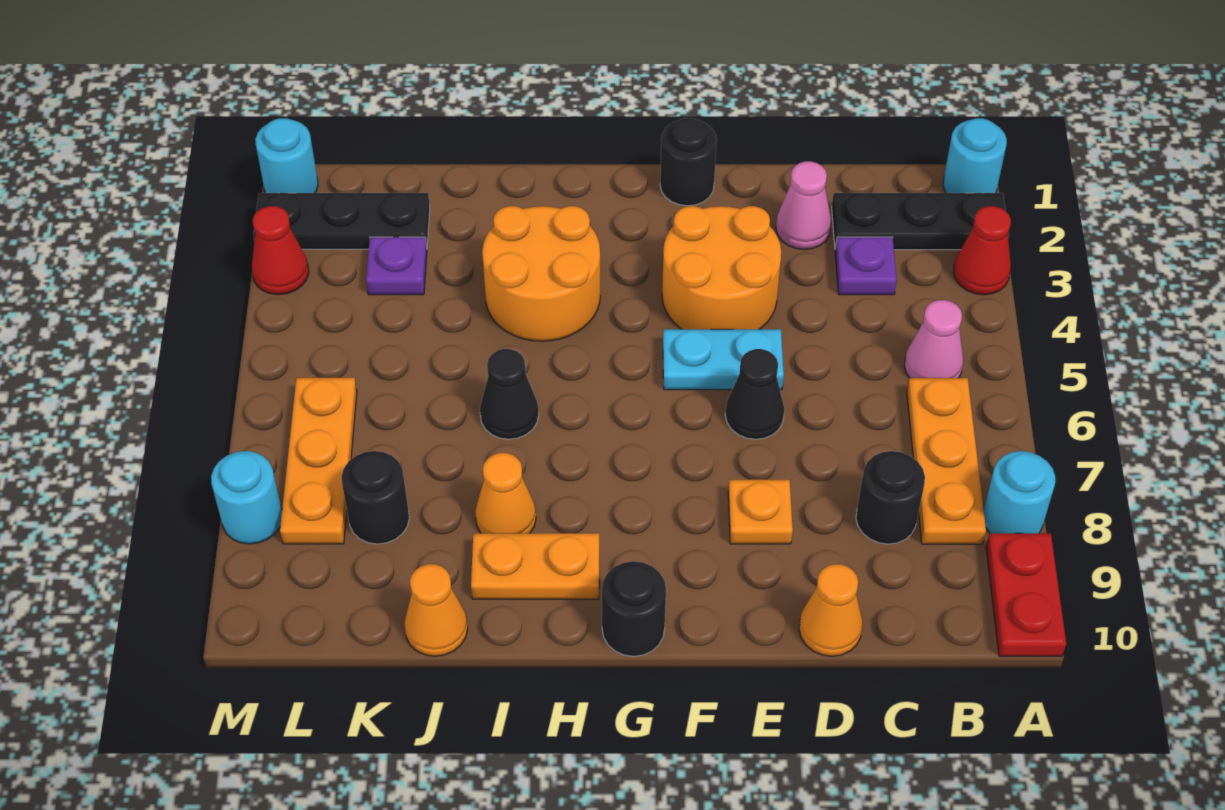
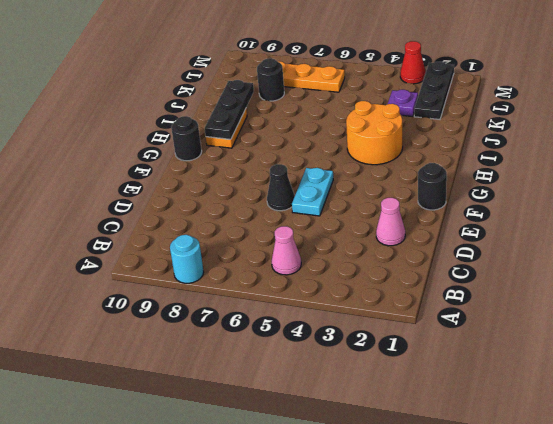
black 1x3 plate [205,80,254,139] -> black 1x3 plate moved to [832,193,1009,250]
none -> cyan 1x1 round brick [943,118,1007,193]
none -> red 1x1 cone [954,206,1011,295]
none -> red 1x2 plate [986,533,1066,656]

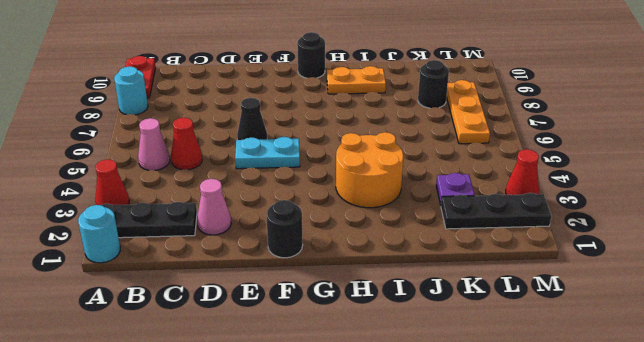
red 1x1 cone [171,118,202,170] -> none
none -> orange 1x3 plate [907,378,986,544]
none -> purple 1x1 plate [835,237,897,295]
none -> black 1x1 round brick [856,451,925,544]

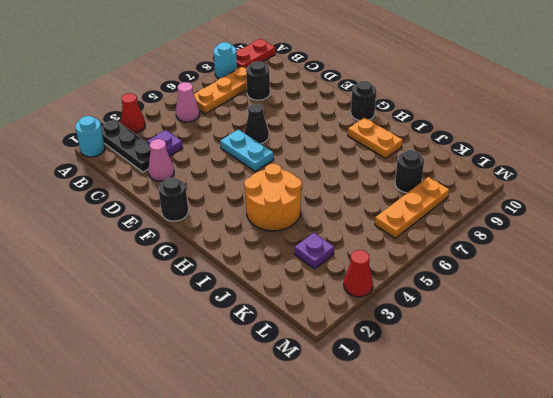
none -> orange 1x1 cone [799,564,863,656]
none -> orange 2x2 round brick [662,206,781,329]
none -> orange 1x1 plate [728,480,793,544]

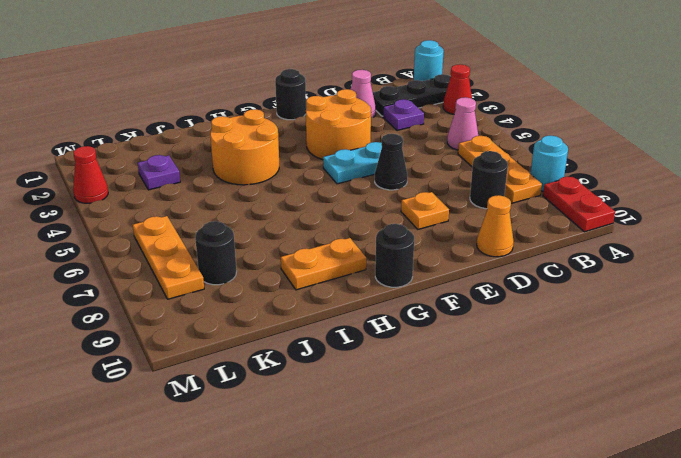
none -> black 1x1 cone [480,349,539,439]
none -> orange 1x1 cone [475,453,536,533]
none -> orange 1x1 cone [404,564,468,656]

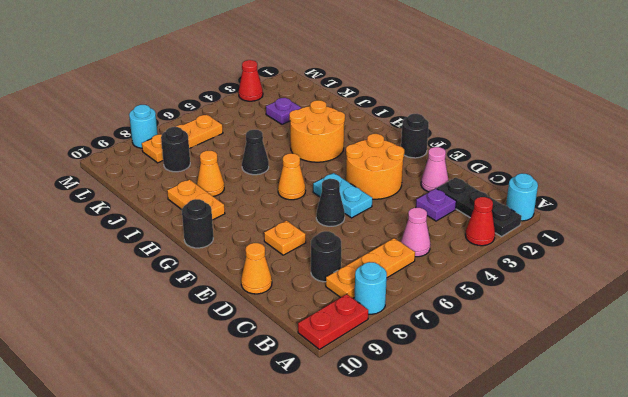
orange 1x1 cone [278,153,306,200] -> orange 1x1 cone moved to [404,564,468,656]
none -> black 1x3 plate [253,193,430,249]
none -> cyan 1x1 round brick [255,118,318,193]

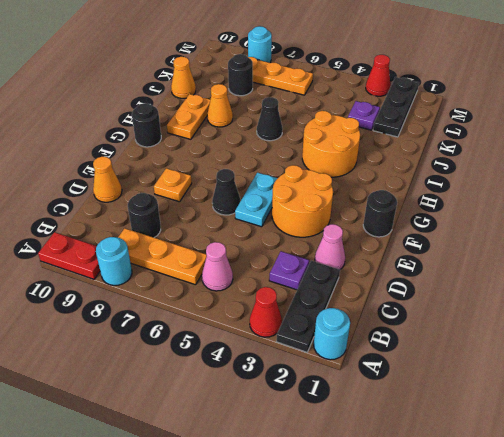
none -> cyan 1x1 round brick [255,118,318,193]

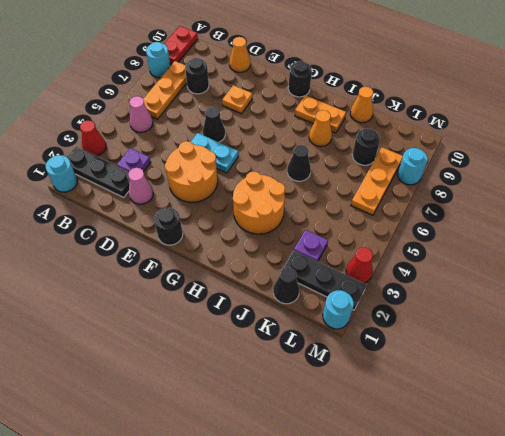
black 1x1 cone [273,267,299,304] -> none

